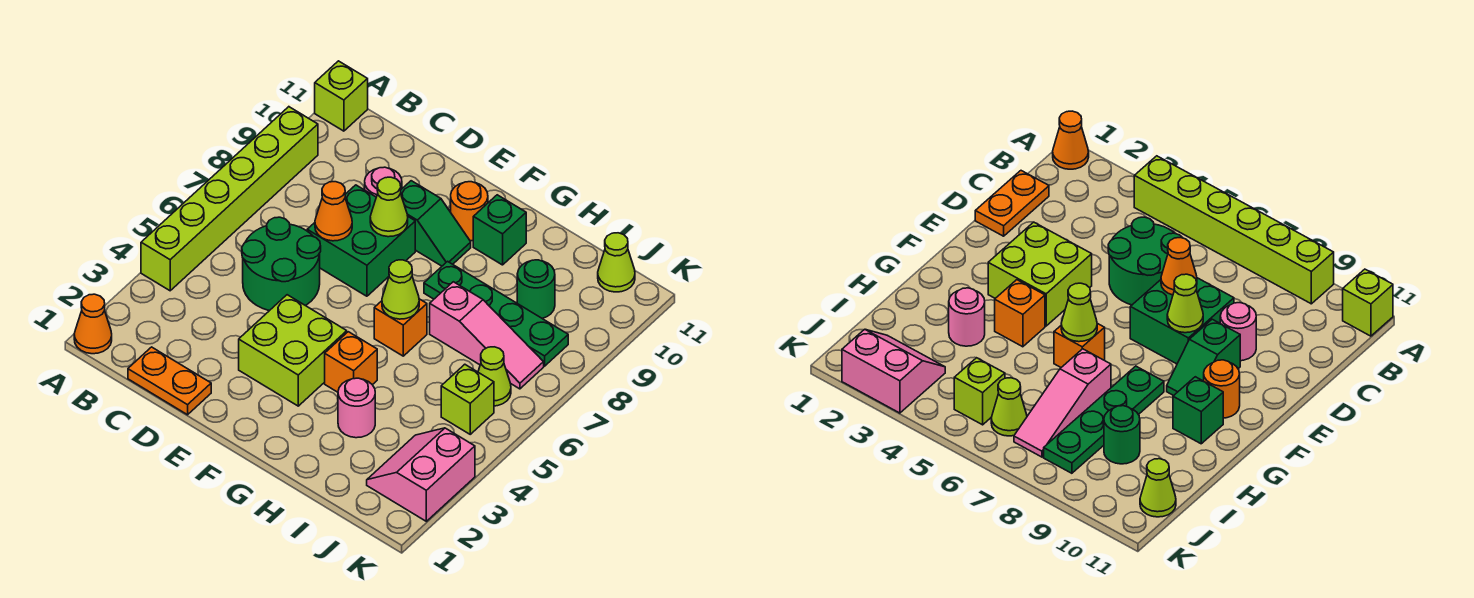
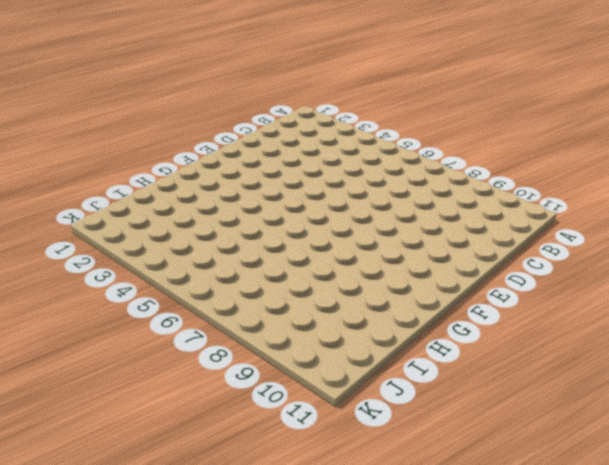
none -> orange 1x1 cone [74,294,112,354]
none -> lime 1x6 brick [141,107,318,291]
none -> lime 1x1 brick [315,61,368,131]

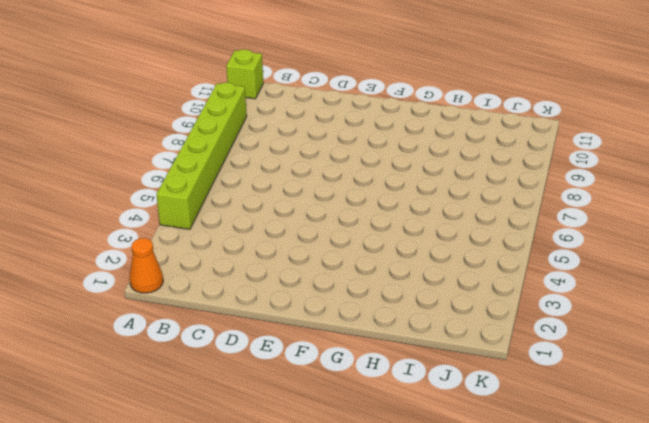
none -> orange 1x2 plate [128,347,211,415]
none -> green 2x2 round brick [242,217,321,311]
none -> green 2x2 brick [307,185,415,296]

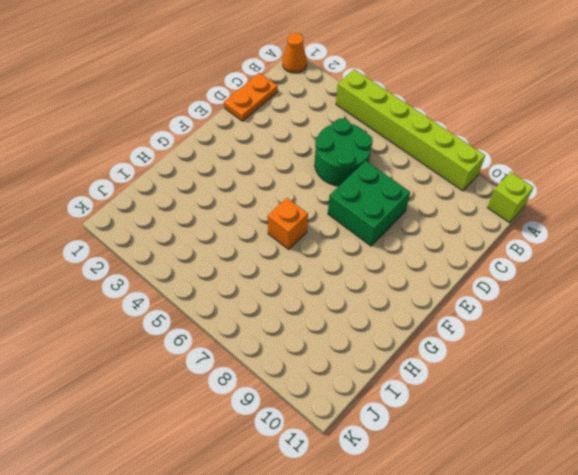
none -> pink 1x1 round brick [365,167,402,197]
none -> lime 2x2 brick [239,295,347,406]
none -> green 1x2 slope [401,181,471,266]

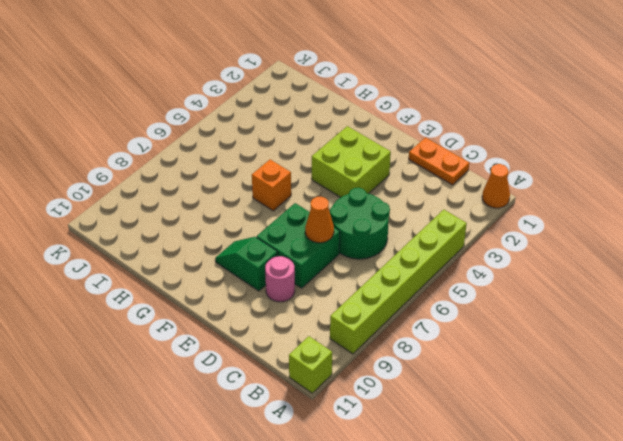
none -> orange 1x1 round brick [451,182,488,241]
none -> orange 1x1 brick [325,332,377,392]
none -> green 1x4 plate [424,261,568,366]

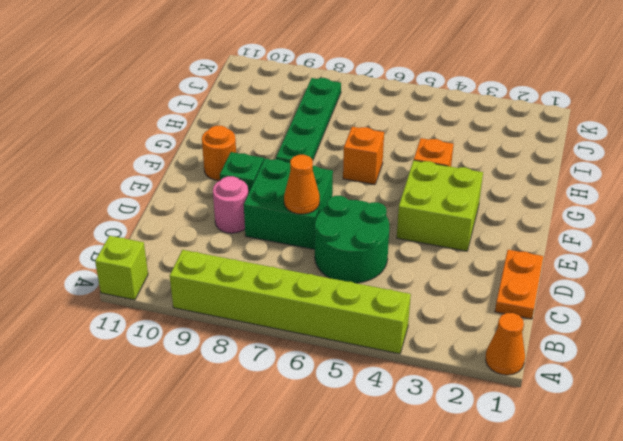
none -> green 1x1 brick [473,195,526,265]
none -> pink 1x1 round brick [338,378,375,438]
none -> pink 1x3 slope [430,282,544,389]

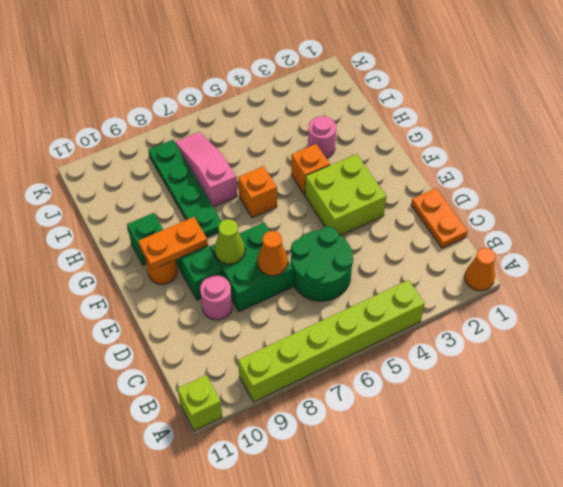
orange 1x2 plate [138,217,208,270] -> none
none -> green 1x1 round brick [517,260,555,318]
none -> pink 2x2 slope [367,428,475,521]
none -> lime 1x1 brick [441,364,494,434]

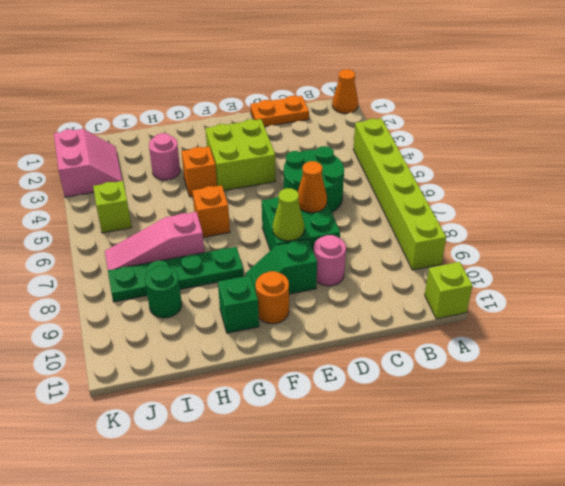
none -> lime 1x1 cone [478,347,511,406]
none -> lime 1x1 cone [598,233,635,292]
none -> lime 1x1 cone [382,260,419,319]

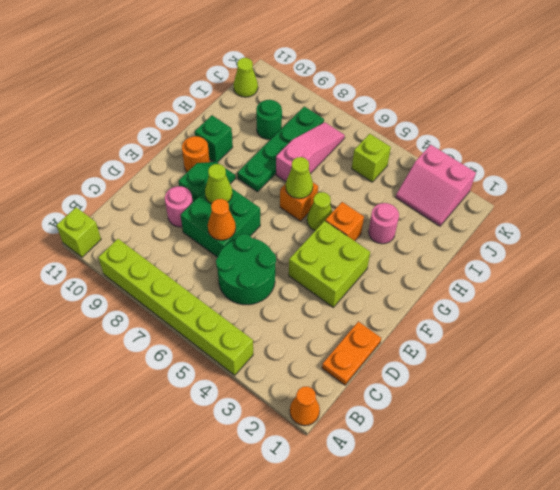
lime 1x1 cone [307,192,332,231] -> lime 1x1 cone moved to [478,347,511,406]

